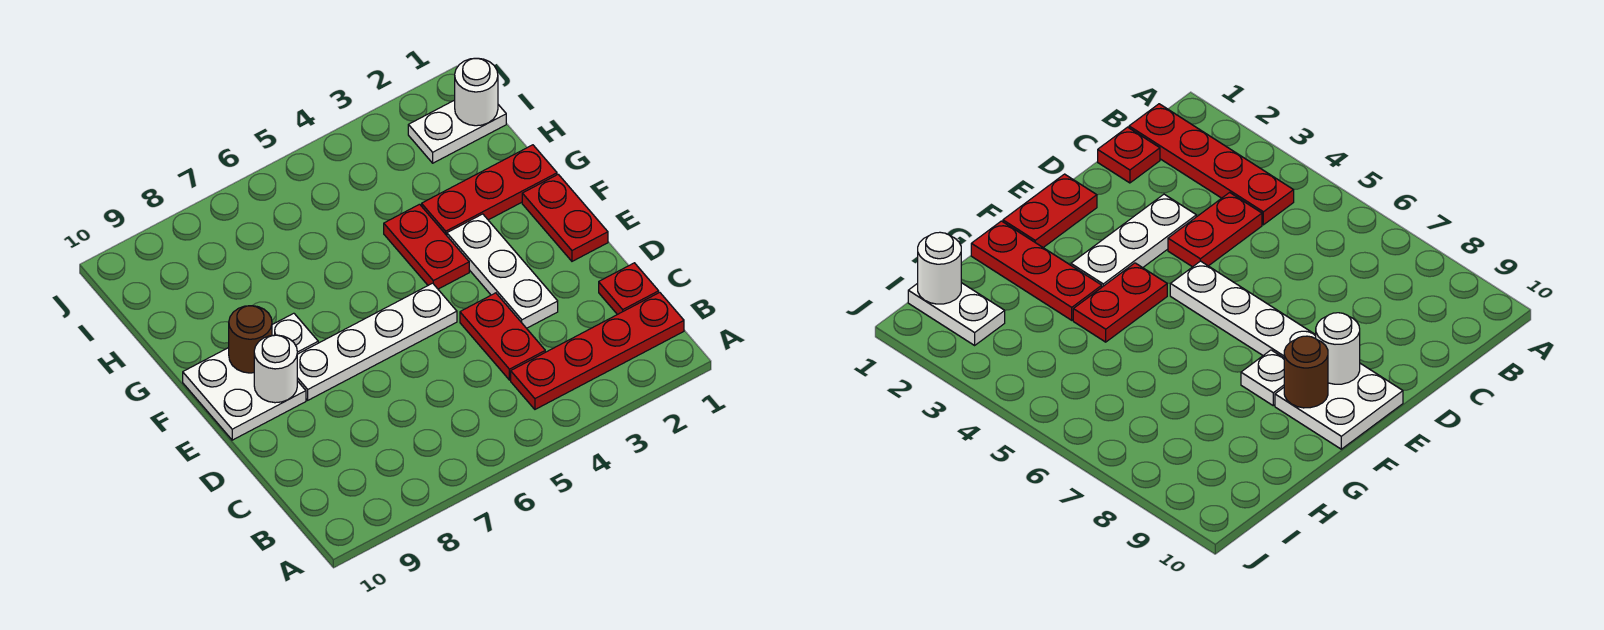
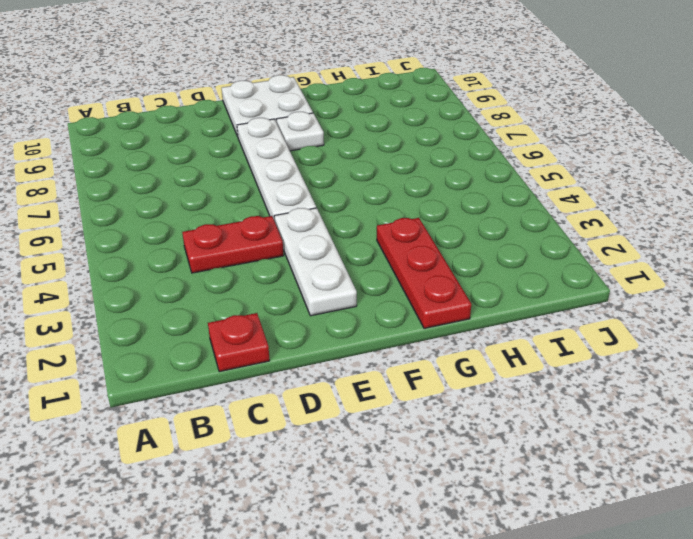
white 1x3 plate [274,208,357,316] -> white 1x3 plate turned to [447,214,558,328]
none -> red 1x4 plate [511,292,684,409]
none -> red 1x2 plate [522,174,608,261]
none -> red 1x2 plate [384,204,469,289]

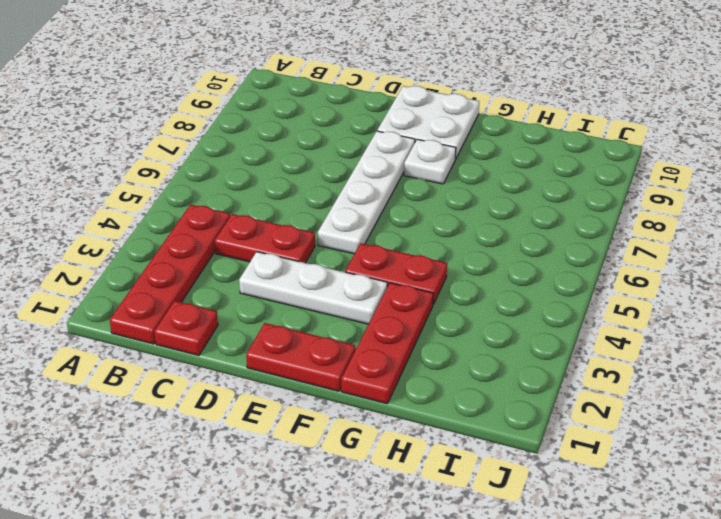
none -> white 1x2 plate [408,100,506,163]
none -> white 1x1 round brick [254,335,297,403]
none -> brown 1x1 round brick [229,306,272,373]

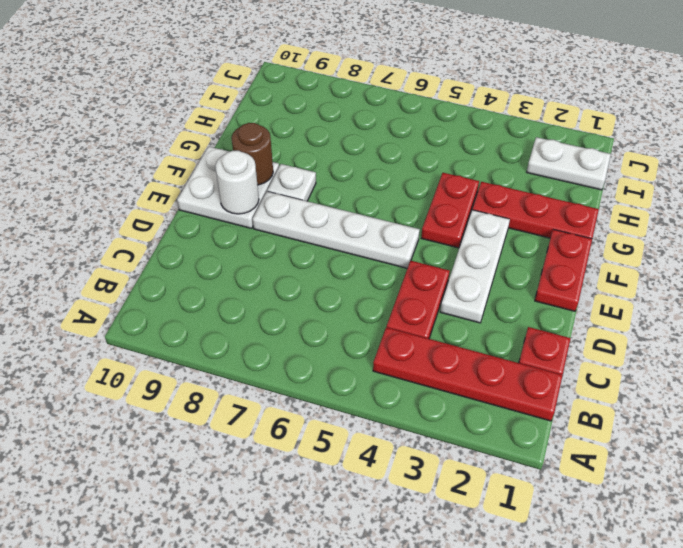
none -> white 1x1 round brick [455,58,498,126]

